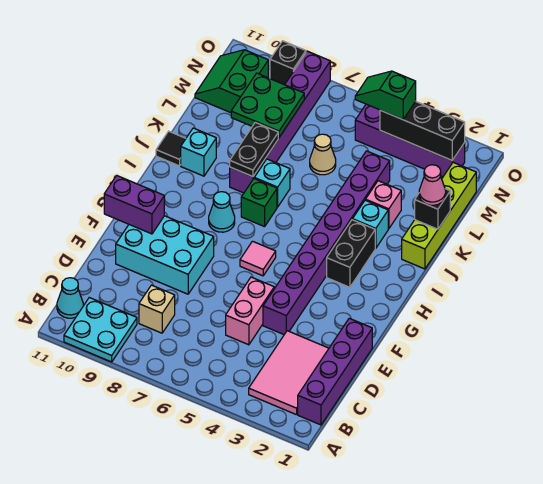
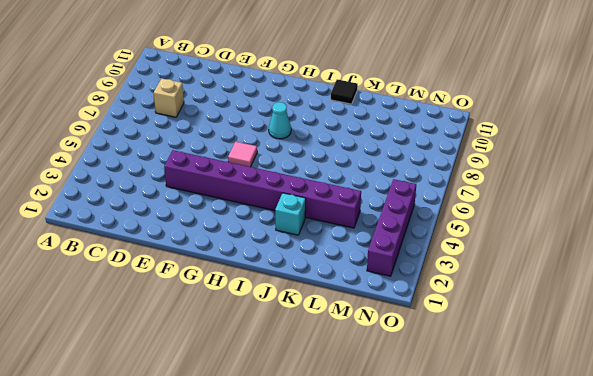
none -> cyan 2x2 plate [64,298,137,362]
none -> purple 1x4 brick [298,318,372,425]
none -> pink 2x3 tile [249,331,329,415]
none -> cyan 1x1 cone [57,278,83,318]

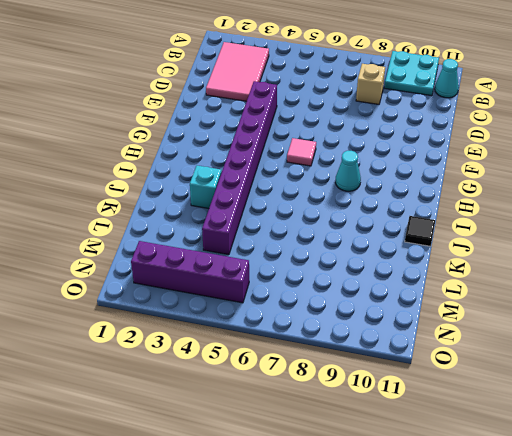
none -> purple 1x4 brick [298,318,372,425]
none -> pink 1x2 brick [226,277,274,345]
none -> cyan 2x3 brick [116,216,214,294]
none -> black 1x2 brick [327,220,375,287]

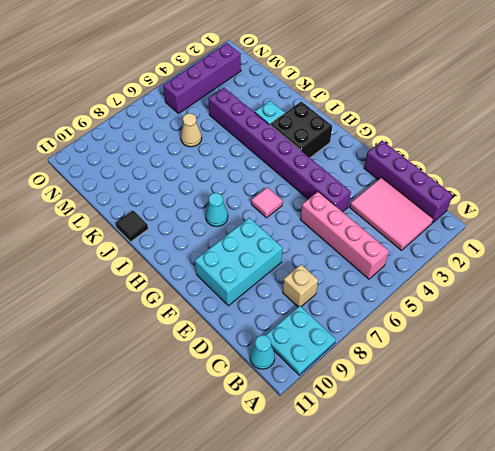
pink 1x4 brick [300,192,389,279] -> pink 1x2 brick [226,277,274,345]
black 2x2 brick [270,101,332,158] -> black 1x2 brick [327,220,375,287]
none -> green 1x1 brick [241,179,277,227]
none -> lime 1x4 brick [402,162,476,269]
none -> cyan 1x1 brick [254,159,290,207]
none -> purple 1x6 brick [230,51,330,193]

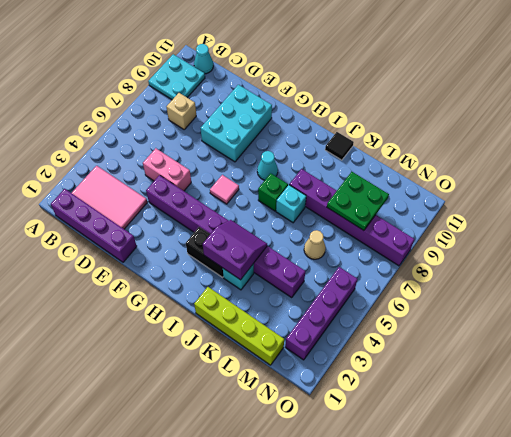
purple 2x2 slope [203,220,267,280] -> none
none -> cyan 1x1 brick [181,128,216,176]
none -> pink 1x1 brick [366,181,401,229]
none -> green 2x2 slope [195,50,268,113]
none -> black 1x1 brick [270,41,306,85]

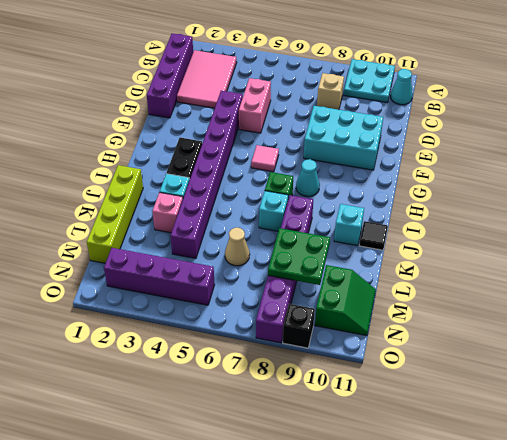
none -> purple 1x2 brick [104,176,164,234]
none -> black 1x2 plate [230,122,278,177]
none -> black 1x1 brick [415,189,450,229]
none -> black 1x3 brick [380,101,465,160]

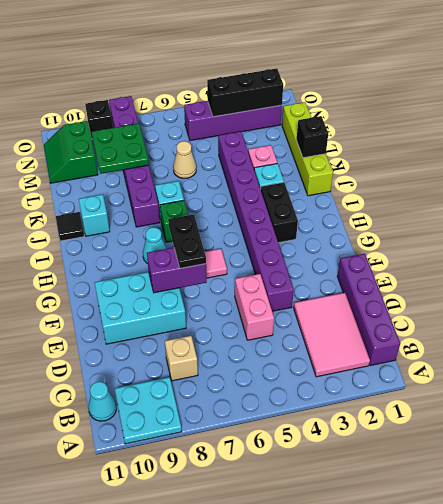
purple 1x2 brick [147,248,207,293] -> purple 1x2 brick moved to [104,176,164,234]
black 1x2 plate [168,214,206,268] -> black 1x2 plate moved to [230,122,278,177]
none -> pink 1x1 cone [419,165,446,205]
none -> green 1x2 slope [355,71,416,120]

